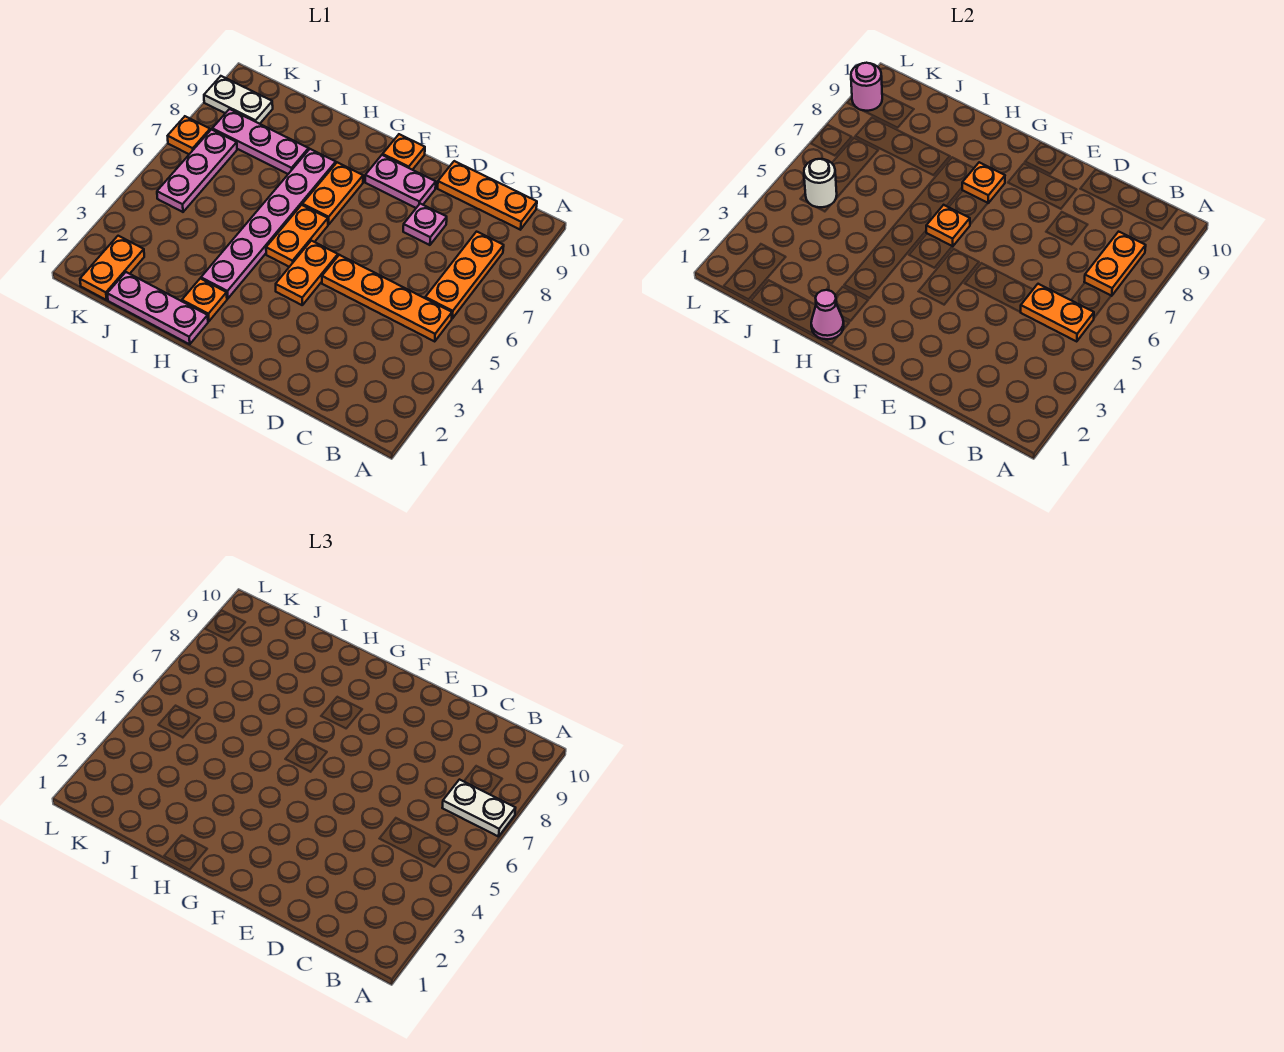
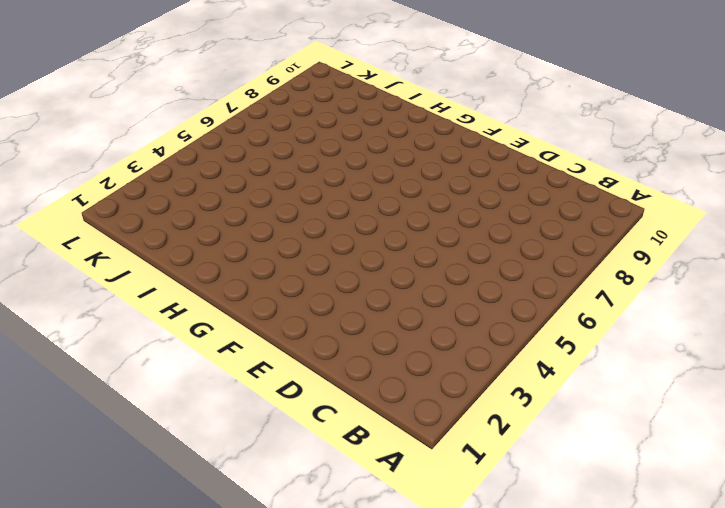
none -> orange 1x4 plate [322,255,452,341]
none -> orange 1x3 plate [425,232,504,318]
none -> orange 1x3 plate [438,161,537,230]

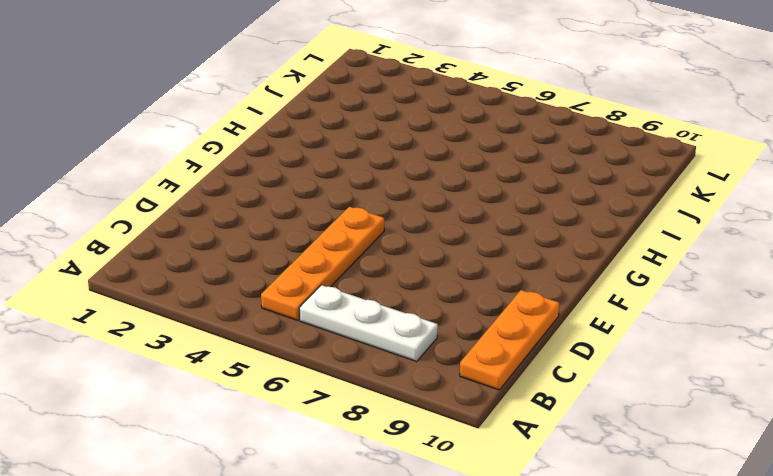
white 1x3 plate [299,285,438,361] -> orange 1x3 plate [425,232,504,318]
none -> pink 1x1 plate [403,204,447,245]
none -> pink 1x2 plate [365,155,436,208]
none -> orange 1x2 plate [276,241,338,305]

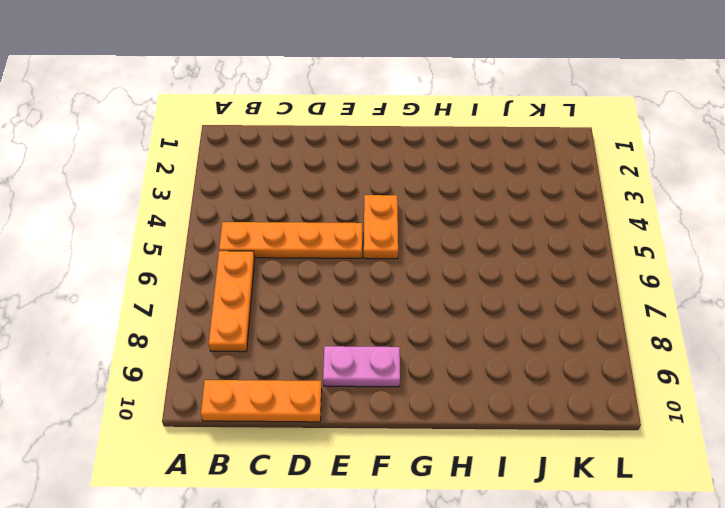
none -> pink 1x1 plate [403,204,447,245]
none -> orange 1x1 plate [383,134,425,170]
none -> orange 1x2 plate [266,205,328,267]

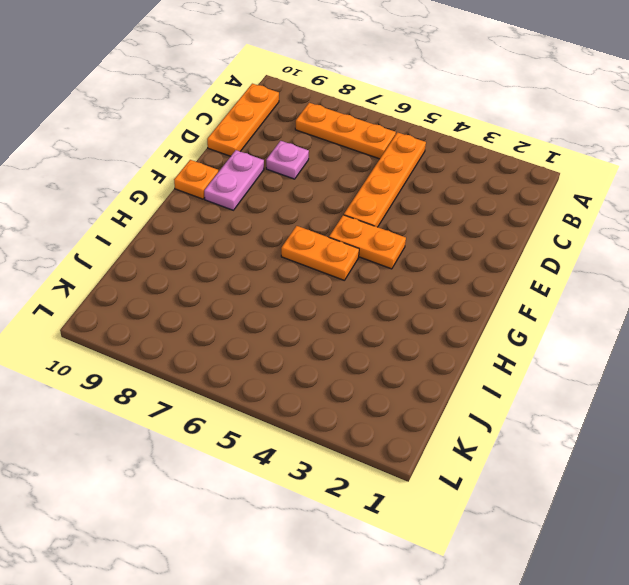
none -> orange 1x2 plate [302,162,363,225]
none -> pink 1x3 plate [107,272,208,344]
none -> orange 1x1 plate [182,279,227,321]

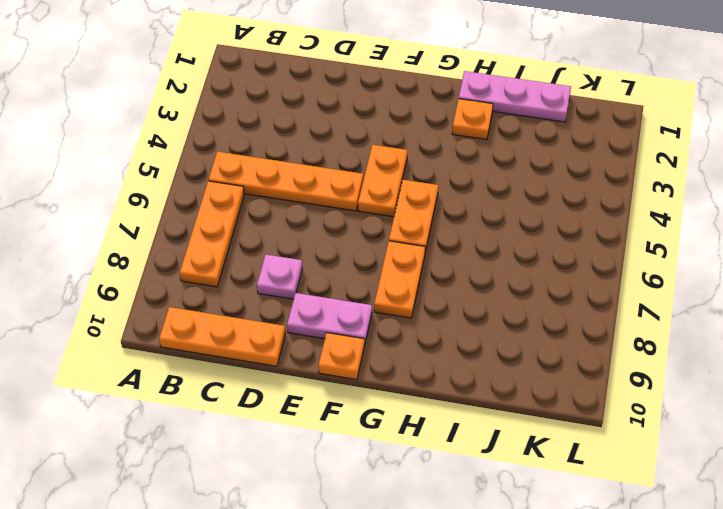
none -> pink 1x6 plate [201,149,336,299]
none -> pink 1x3 plate [212,109,309,174]
none -> orange 1x2 plate [80,236,144,300]

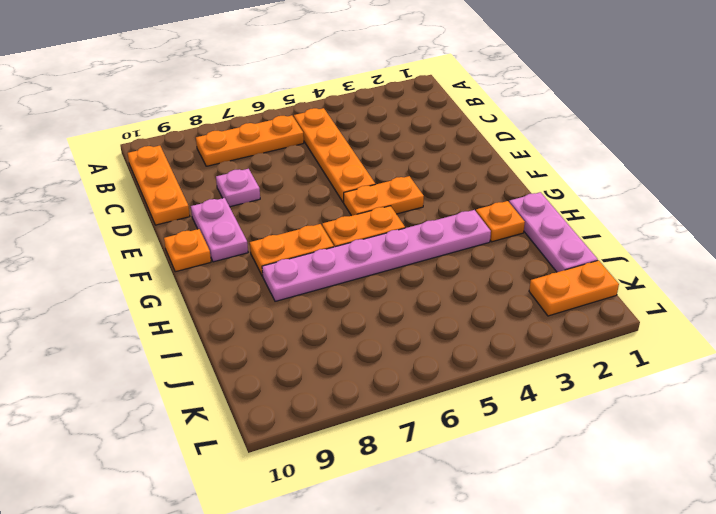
none -> pink 1x3 plate [212,109,309,174]
none -> pink 1x3 plate [157,130,237,212]
none -> white 1x2 plate [204,76,273,124]

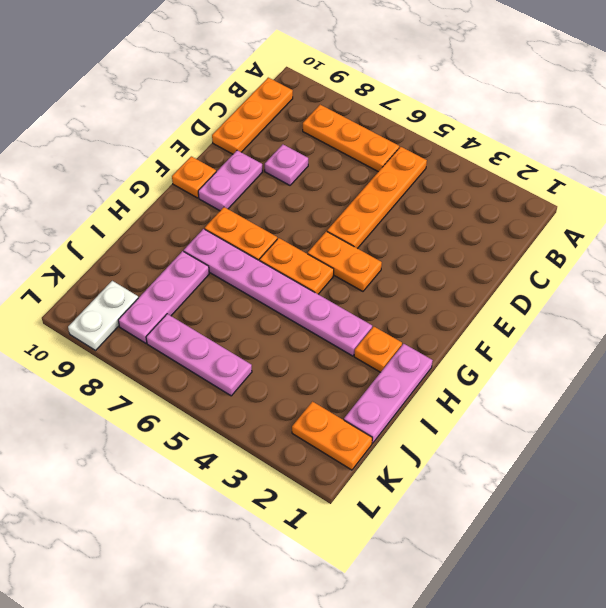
none -> orange 1x1 plate [168,116,210,154]
none -> orange 1x2 plate [1021,284,1094,341]
none -> orange 1x2 plate [1084,232,1146,296]

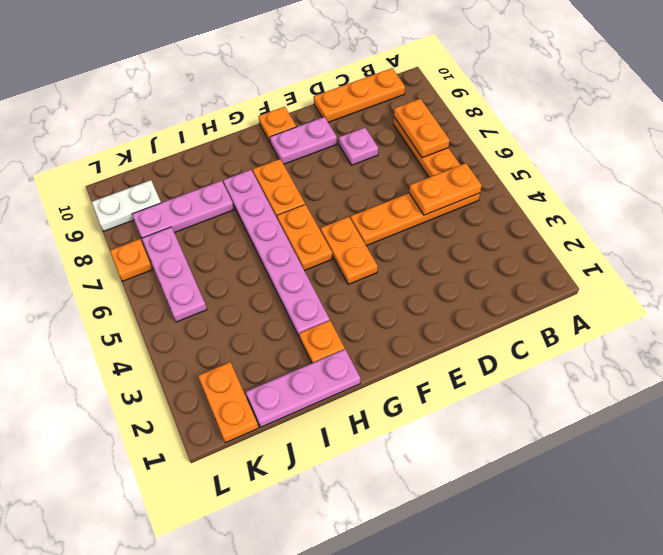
none -> orange 1x1 plate [926,205,970,246]
none -> orange 1x1 plate [962,162,1005,203]
none -> pink 1x1 cone [811,290,844,339]

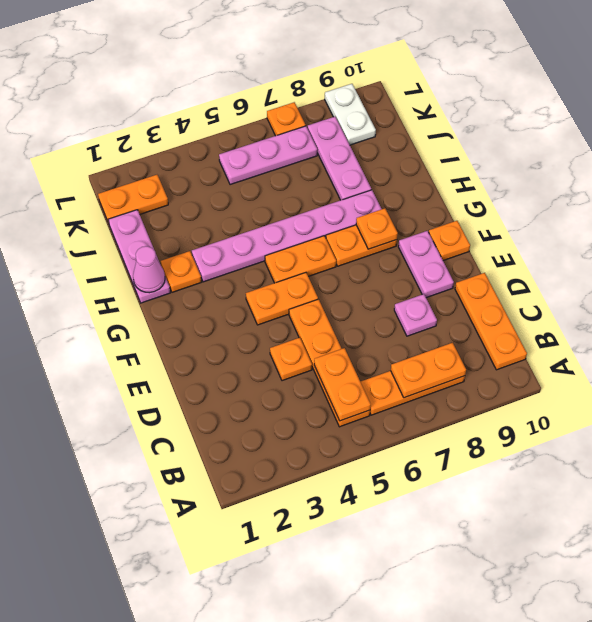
orange 1x1 plate [270,338,312,381] -> orange 1x1 plate moved to [926,205,970,246]
none -> white 1x1 round brick [804,159,837,207]
none -> pink 1x1 round brick [851,63,882,111]
none -> white 1x2 plate [442,780,515,837]

